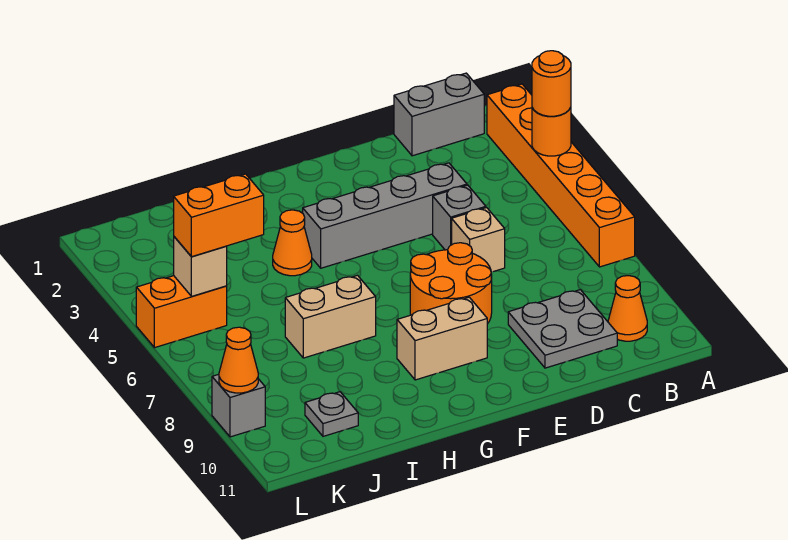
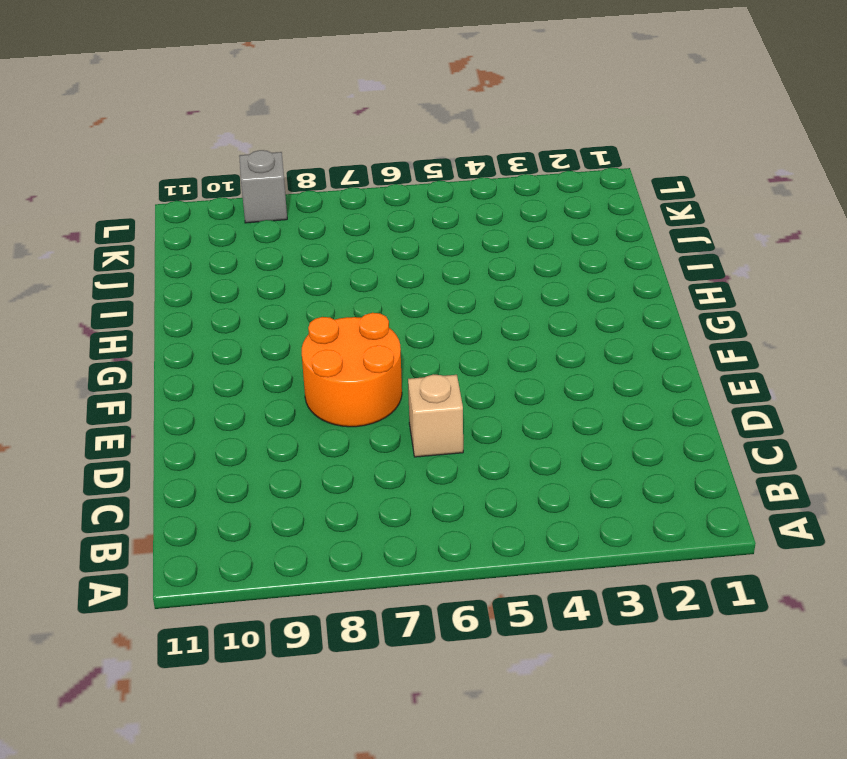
none -> orange 1x6 brick [487,84,635,267]
none -> grey 1x2 brick [394,73,484,156]
none -> orange 1x1 cone [608,276,647,341]

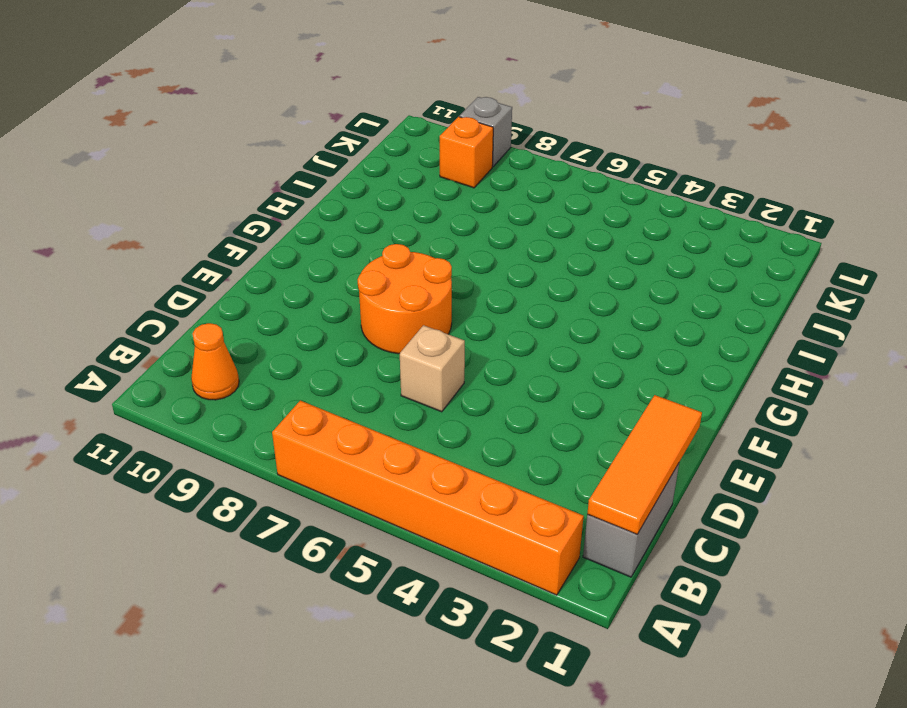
orange 1x3 tile [587,395,702,534] -> none
orange 1x1 brick [440,117,493,188] -> none
none -> grey 2x2 plate [508,290,617,368]
none -> grey 1x4 brick [303,163,467,268]
none -> grey 1x1 brick [433,185,486,250]

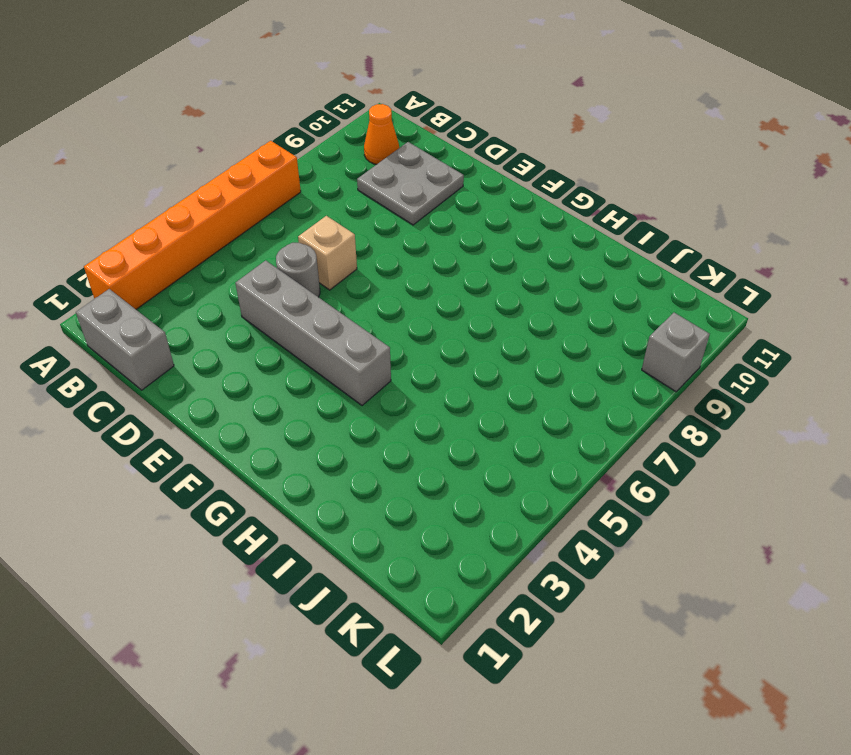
grey 1x1 round brick [276,243,320,297] -> grey 1x1 brick [433,185,486,250]
none -> orange 2x2 round brick [410,243,492,324]
none -> tan 1x2 brick [397,297,487,380]
none -> orange 1x1 cone [273,210,312,276]

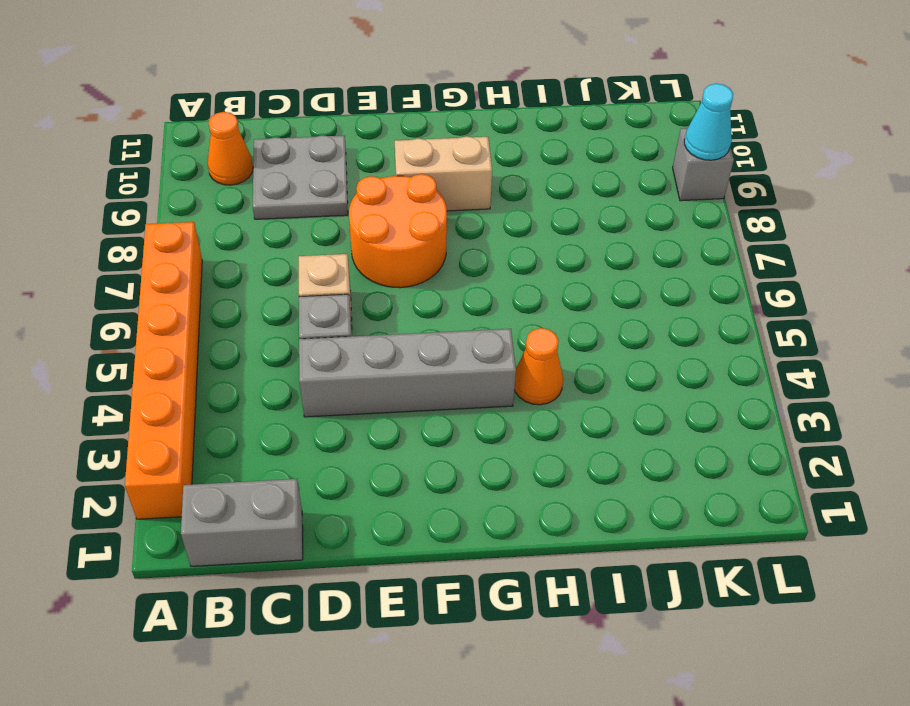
cyan 1x1 cone [684,84,733,160] -> orange 1x1 cone [219,327,258,393]
none -> tan 1x2 brick [285,275,376,358]
none -> grey 1x1 plate [305,392,358,436]
none -> orange 1x2 brick [136,276,227,348]

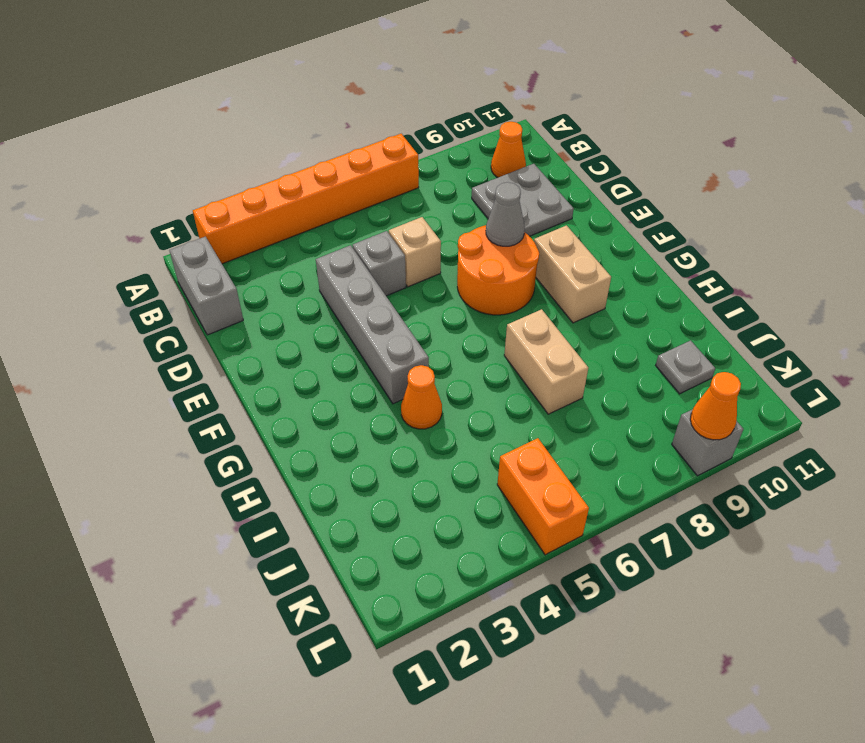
grey 1x1 cone [486,182,525,246] -> none
none -> orange 1x1 round brick [532,107,571,156]
none -> tan 1x1 brick [174,237,227,296]
none -> orange 1x1 round brick [532,51,571,116]

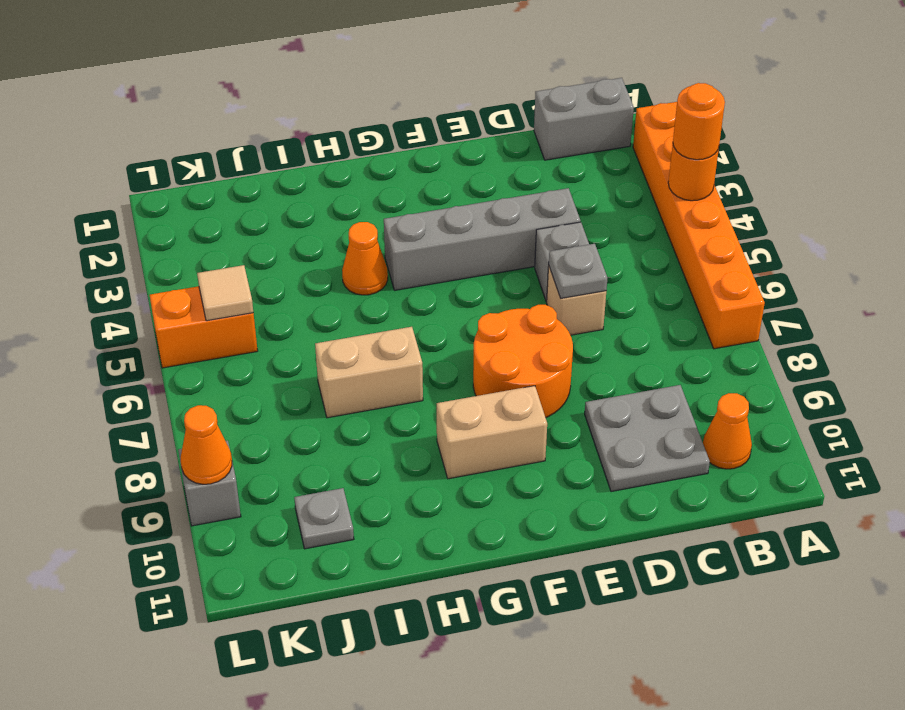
grey 1x1 plate [549,244,607,298] -> none
tan 1x1 tile [197,265,253,321] -> tan 1x1 brick [174,237,227,296]
none -> orange 1x2 brick [174,174,264,257]

